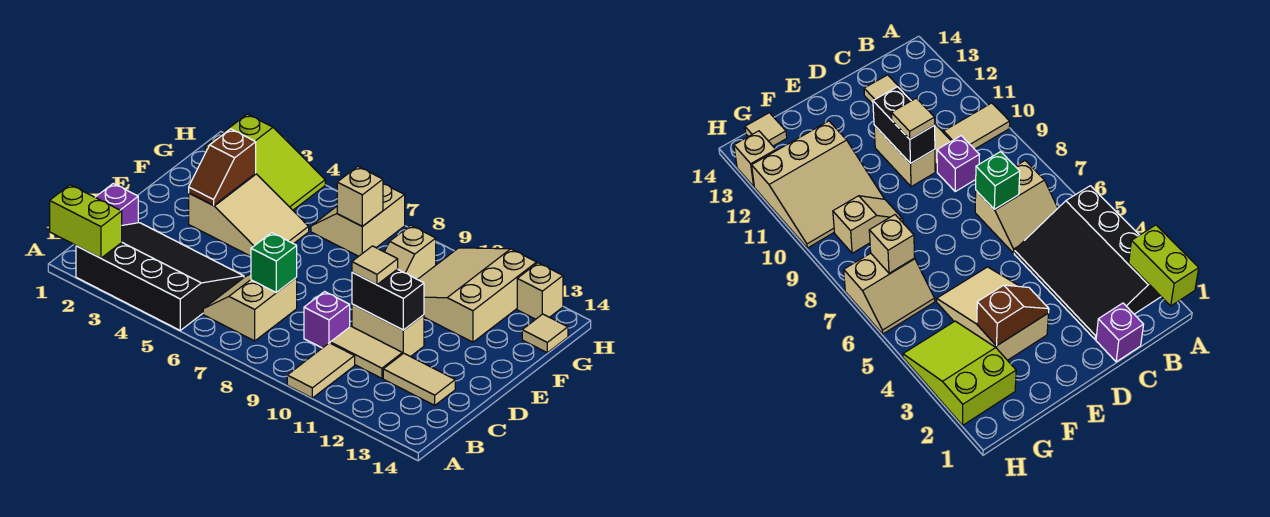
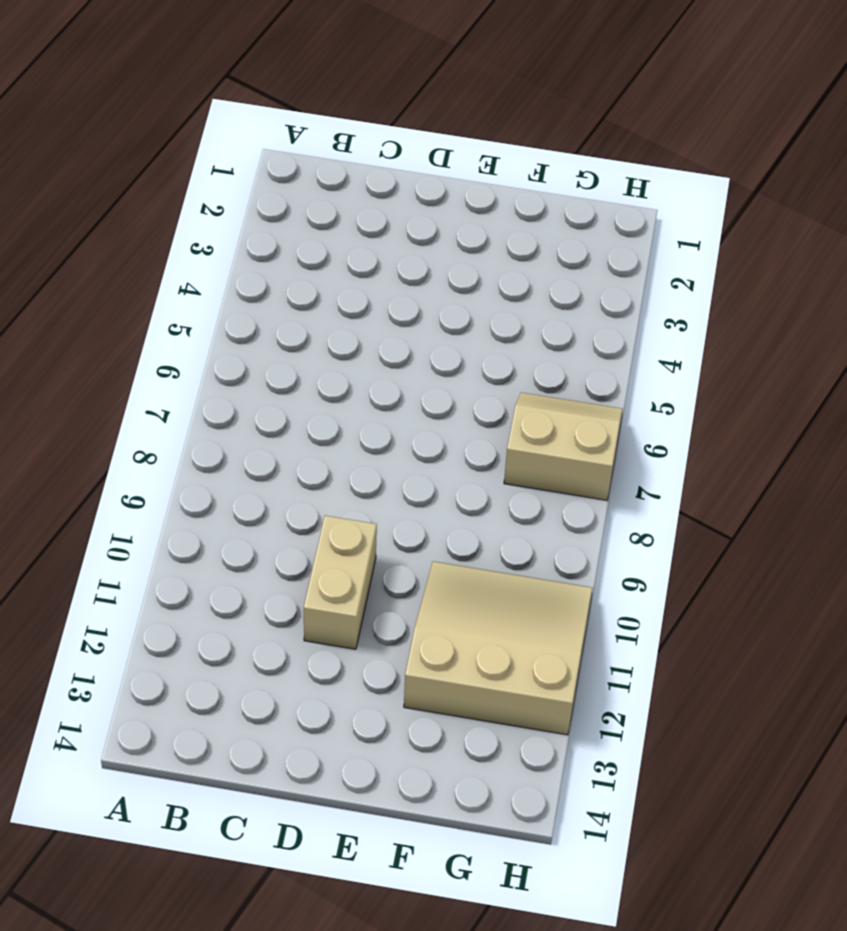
none -> black 3x4 slope [76,223,244,330]
none -> tan 1x2 tile [287,343,355,398]
none -> tan 2x2 slope [203,274,297,341]

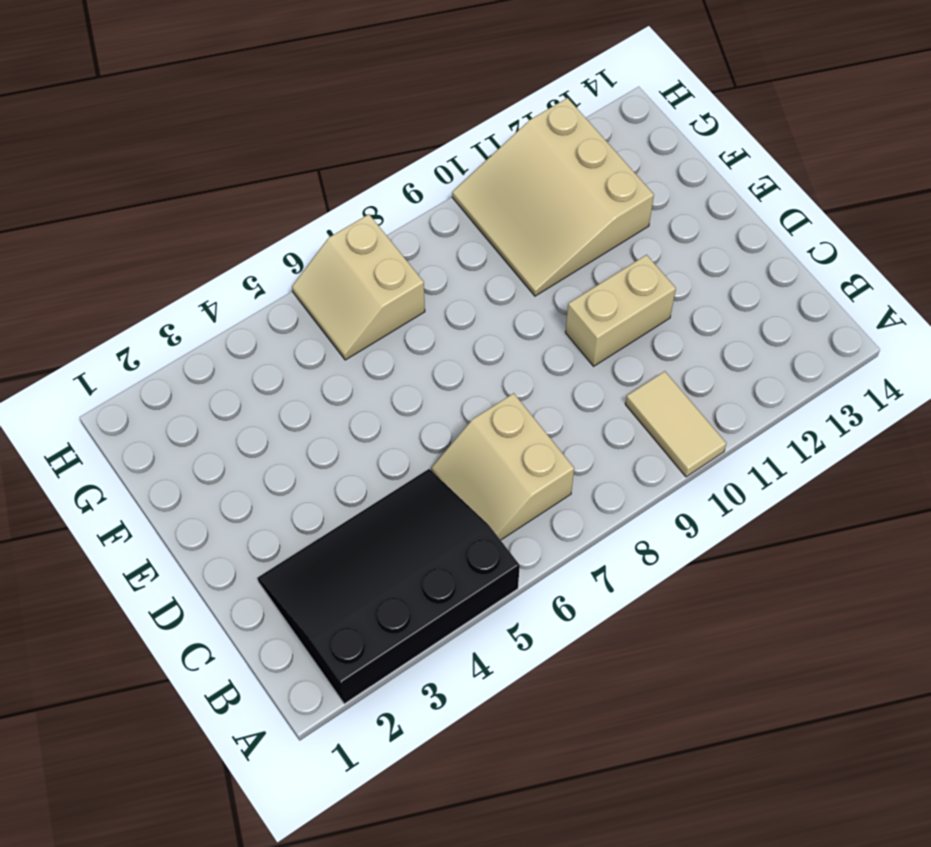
none -> purple 1x1 brick [95,184,138,225]
none -> purple 1x1 brick [304,292,350,348]
none -> tan 1x2 tile [330,326,402,378]

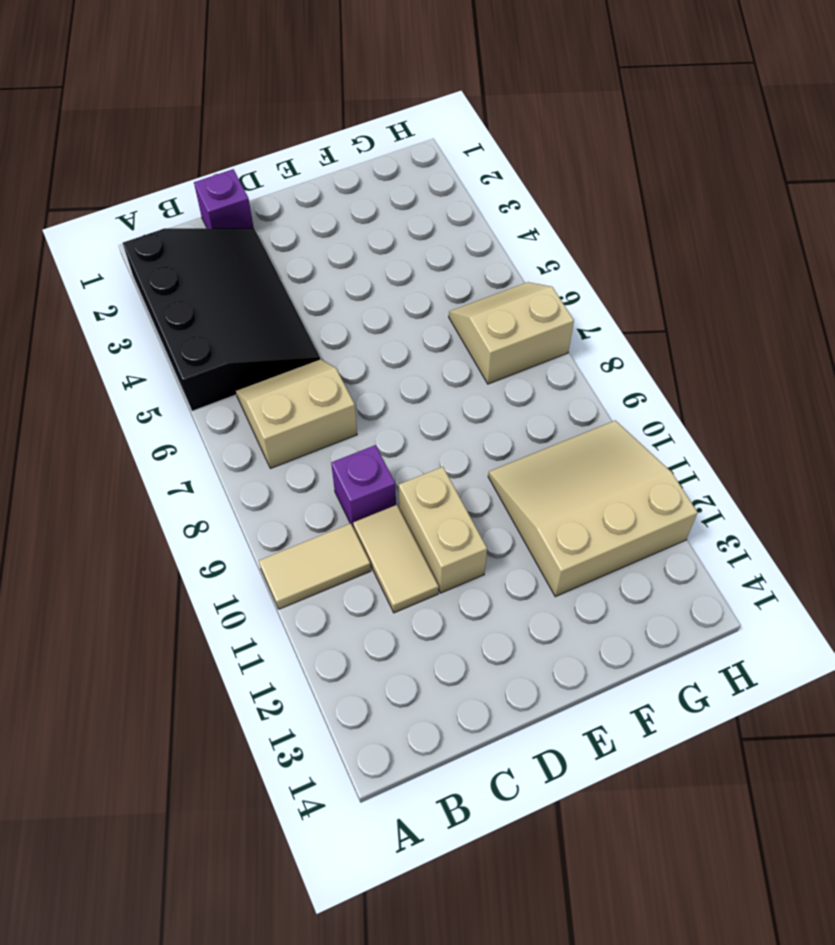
none -> tan 1x2 tile [383,353,455,405]
none -> tan 2x3 slope [189,173,309,256]
none -> tan 1x2 slope [385,225,436,279]

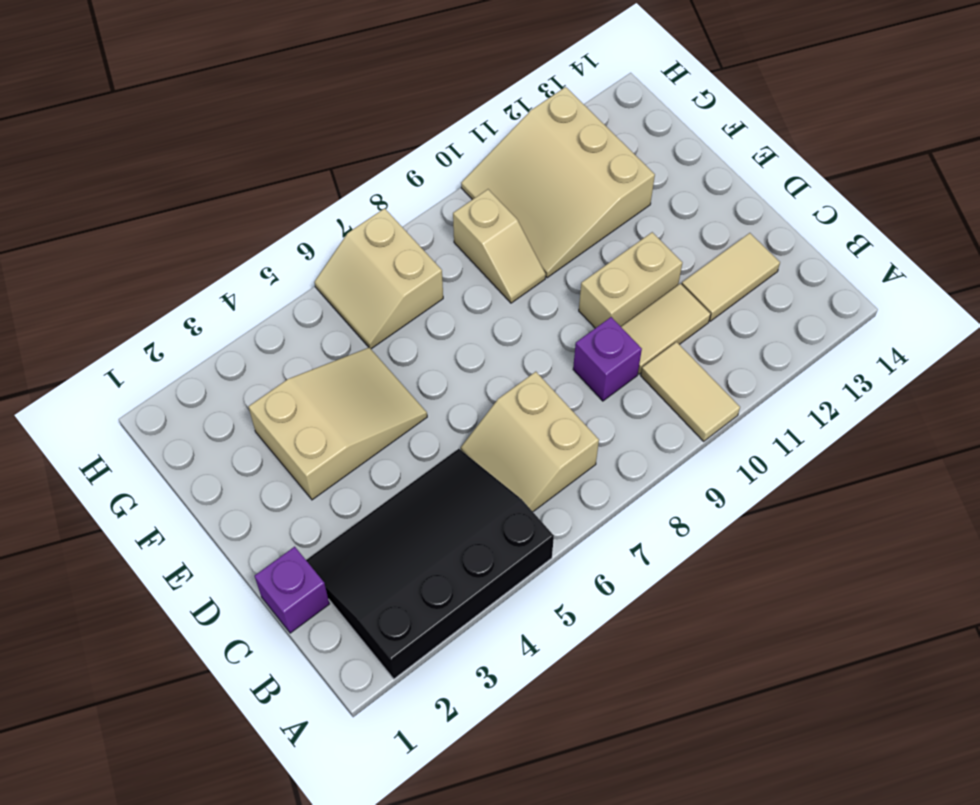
none -> lime 2x3 slope [205,114,325,210]
none -> tan 1x1 tile [522,314,568,353]
none -> tan 1x1 brick [517,263,563,319]

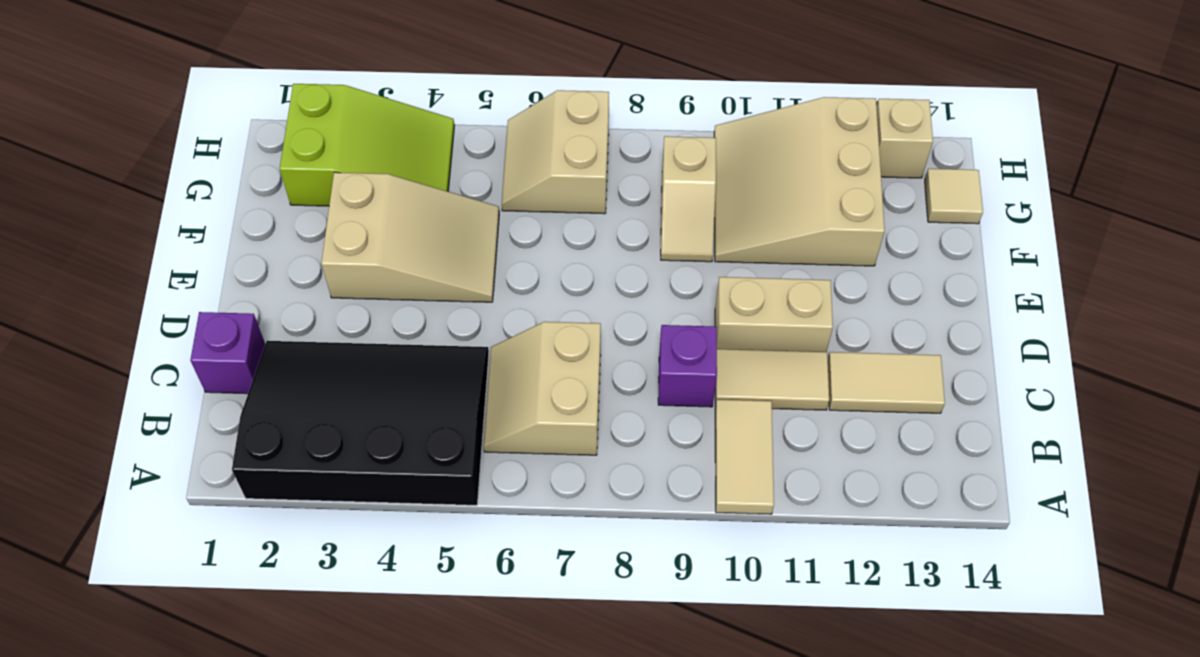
none -> lime 1x2 brick [50,185,122,258]
none -> green 1x1 brick [251,233,297,293]
none -> black 1x2 brick [352,269,424,330]

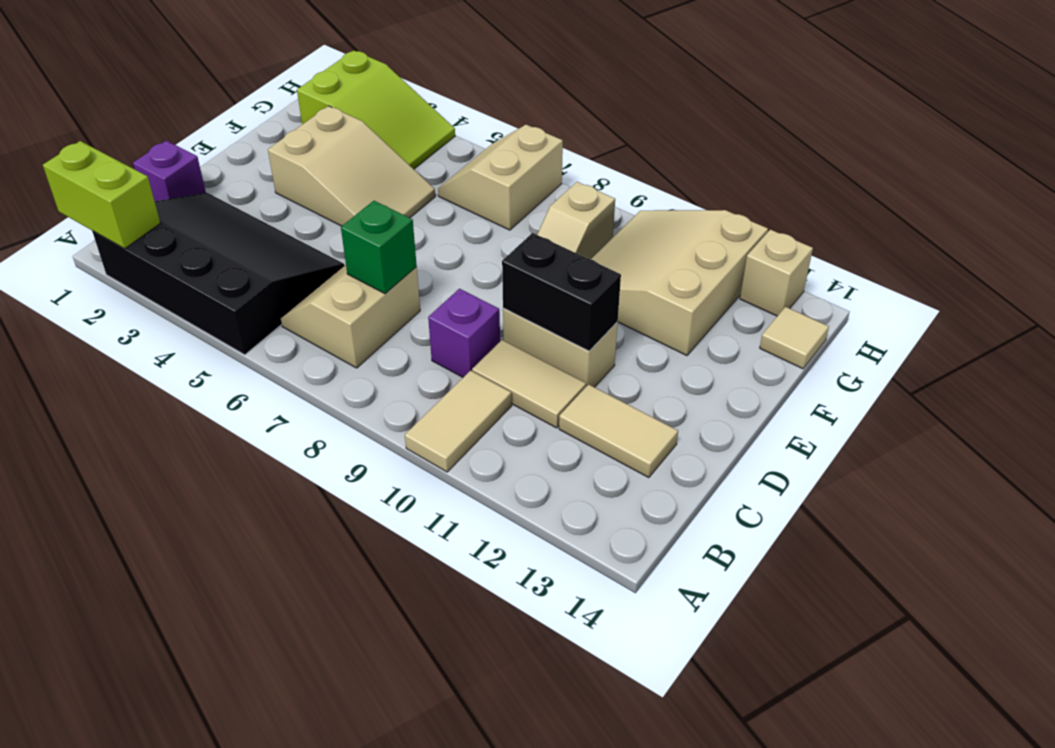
none -> brown 1x2 slope [189,129,256,205]
none -> tan 1x1 brick [337,167,383,226]
none -> tan 1x1 tile [352,246,398,285]

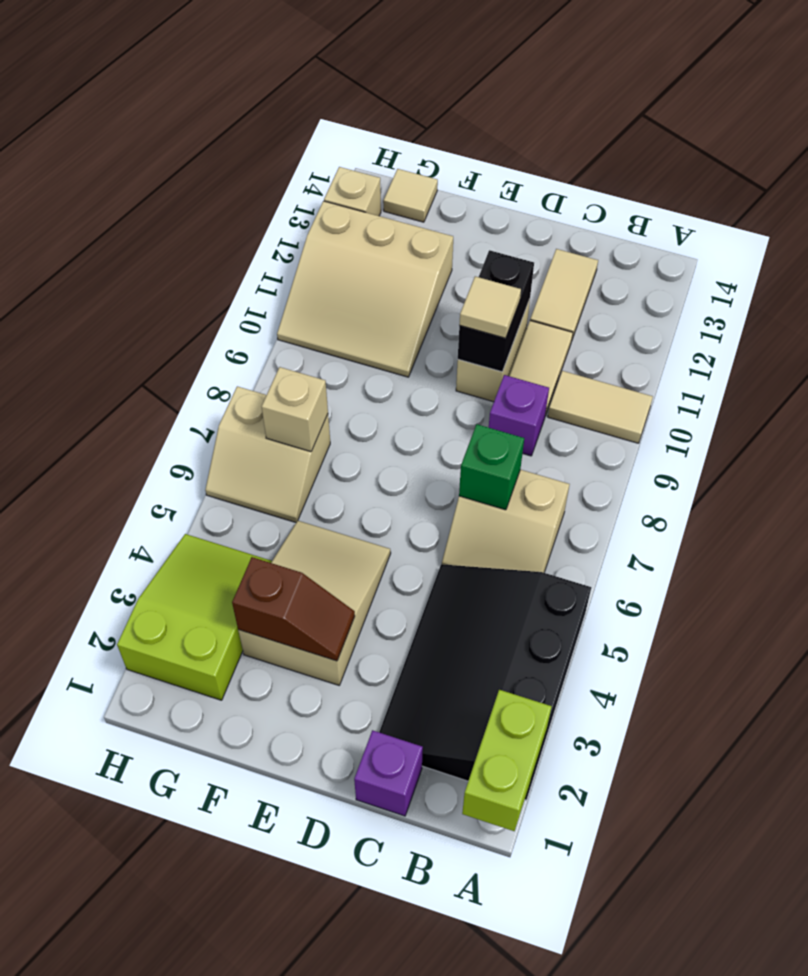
none -> tan 1x2 slope [385,225,436,279]

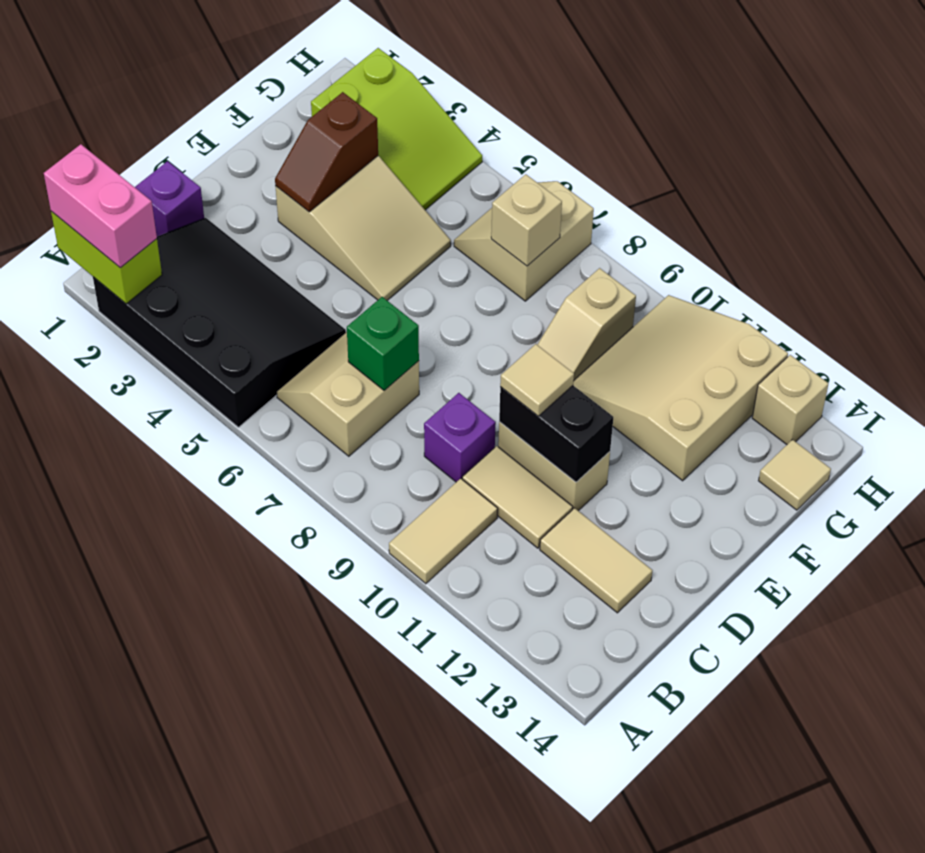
pink 1x2 brick [44,144,157,267] -> none

